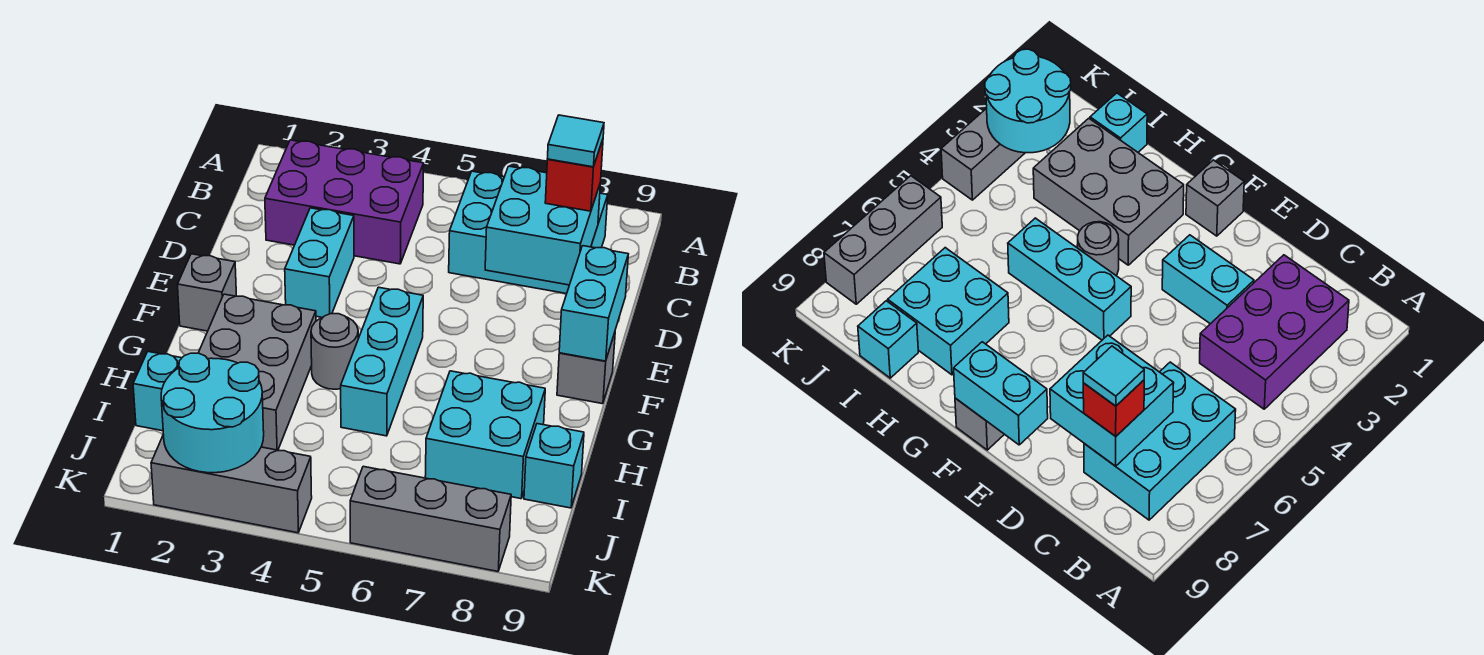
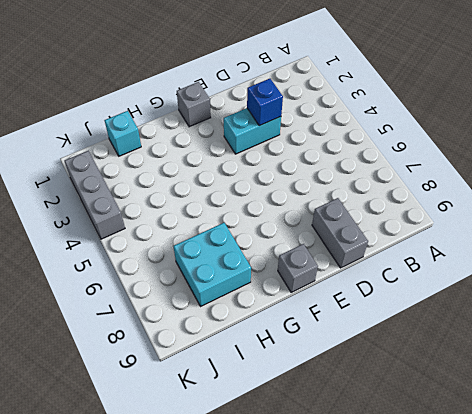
blue 1x1 brick [247,79,283,126] -> none
grey 1x2 brick [312,198,368,268] -> none
none -> purple 2x3 brick [265,140,424,264]
none -> cyan 2x3 brick [449,171,608,294]
none -> cyan 1x3 brick [341,287,423,436]

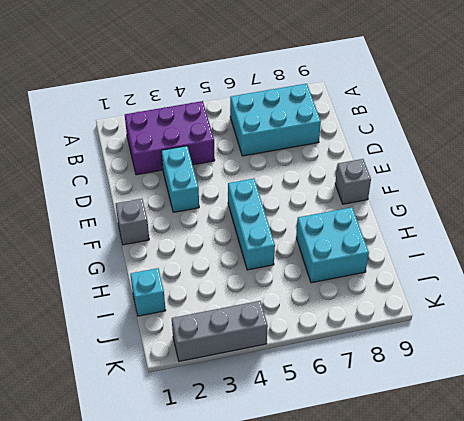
none -> grey 2x3 brick [199,294,316,450]
none -> grey 1x1 round brick [311,314,358,389]
none -> cyan 1x1 brick [524,424,584,508]

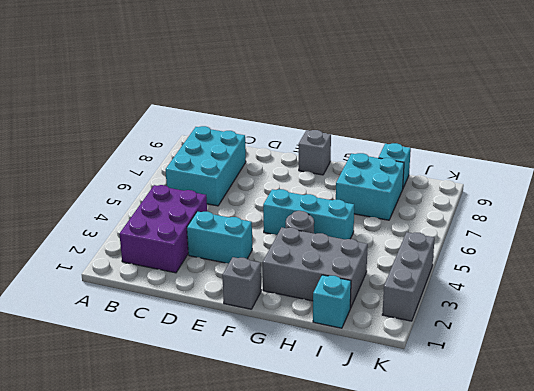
none -> grey 1x3 brick [350,466,511,571]
none -> cyan 2x2 brick [485,166,600,285]
none -> cyan 1x2 brick [559,246,628,361]

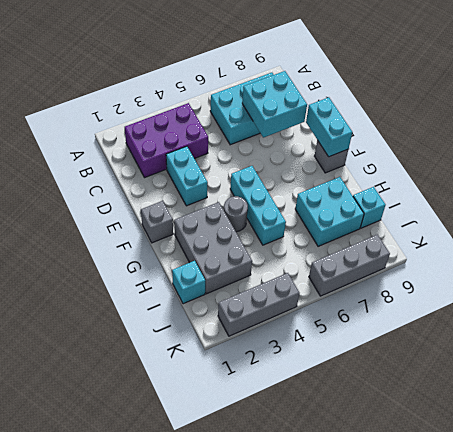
none -> cyan 2x2 round brick [161,353,264,473]
none -> red 1x1 brick [545,140,603,211]
none -> cyan 1x1 tile [547,115,604,167]

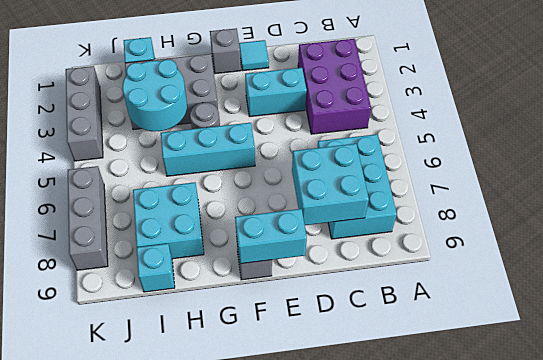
cyan 1x1 tile [239,40,269,71] -> cyan 1x1 tile moved to [547,115,604,167]
cyan 2x2 round brick [122,59,187,131] -> cyan 2x2 round brick moved to [161,353,264,473]
none -> red 1x1 brick [545,140,603,211]

